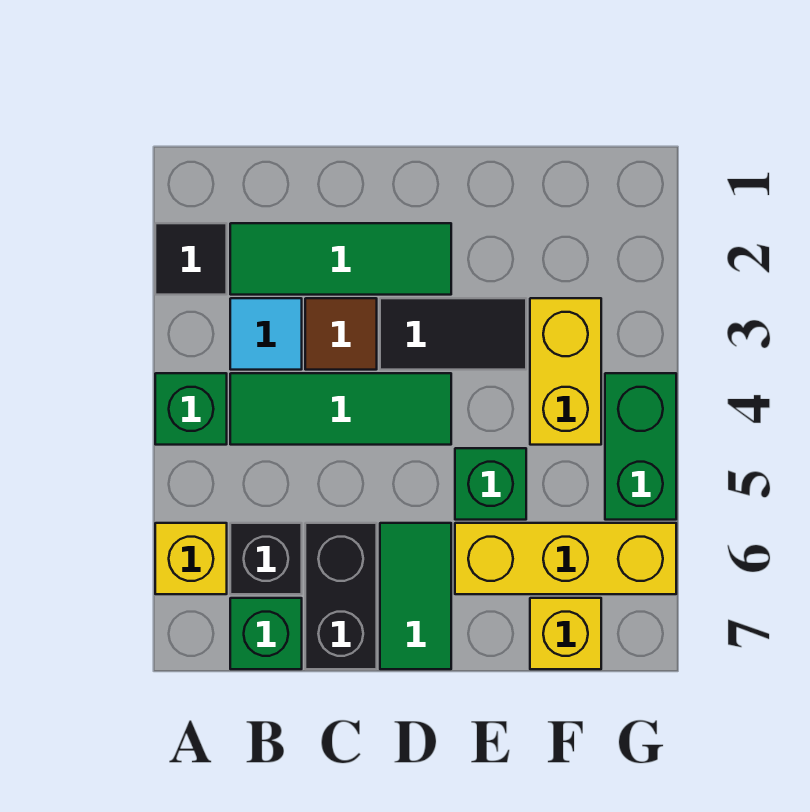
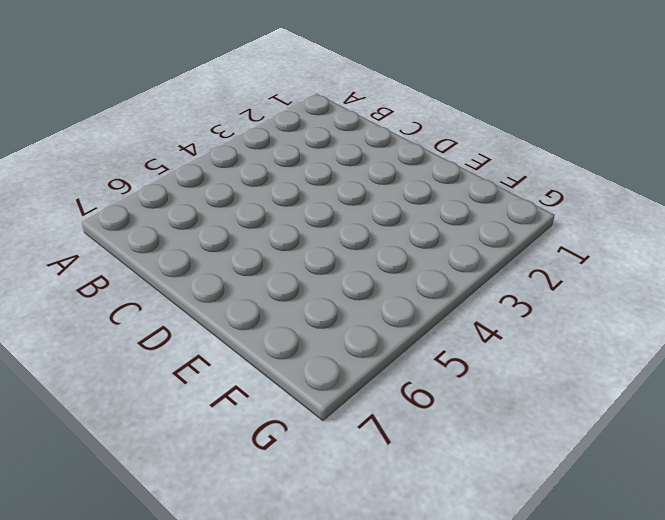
none -> black 1x1 tile [155,223,227,295]
none -> green 1x1 brick [155,373,227,445]
none -> yellow 1x1 brick [155,523,227,594]

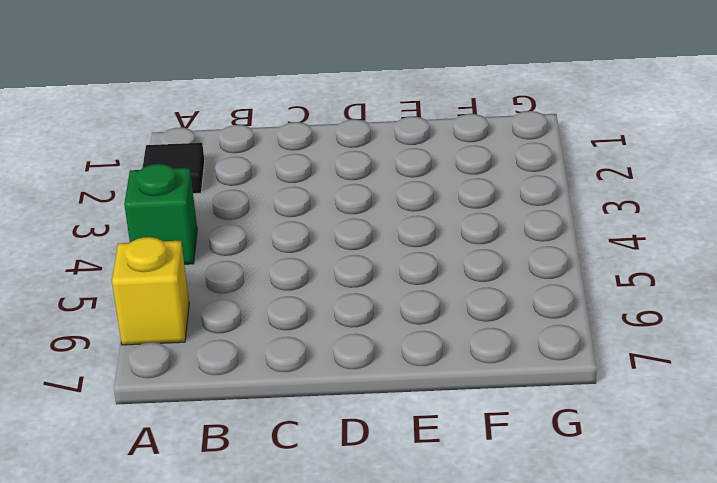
none -> green 1x3 tile [230,223,451,295]
none -> cyan 1x1 tile [230,298,302,370]
none -> green 1x3 tile [230,373,451,445]

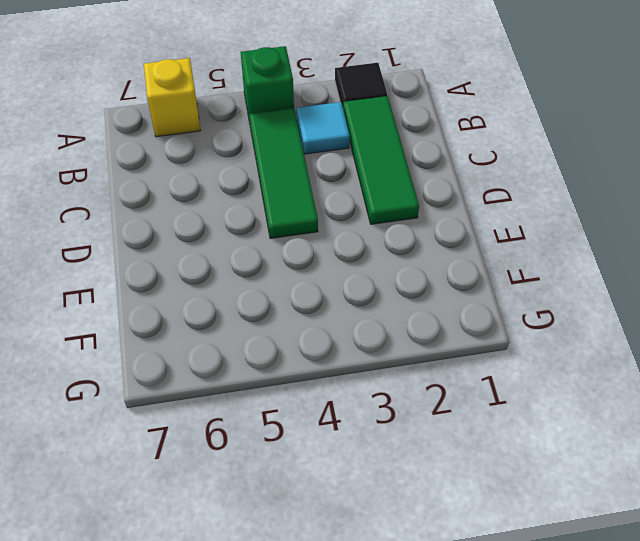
none -> black 1x1 brick [230,523,302,594]
none -> green 1x1 brick [230,598,302,669]
none -> brown 1x1 tile [305,298,377,370]

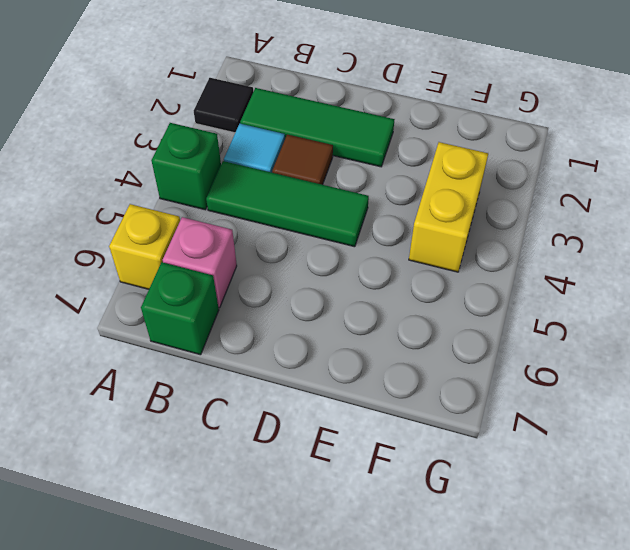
pink 1x1 brick [163,217,237,308] -> black 1x1 brick [230,523,302,594]
none -> black 1x2 brick [305,523,377,669]
none -> black 1x2 tile [380,298,526,370]
none -> green 1x2 tile [380,523,451,669]

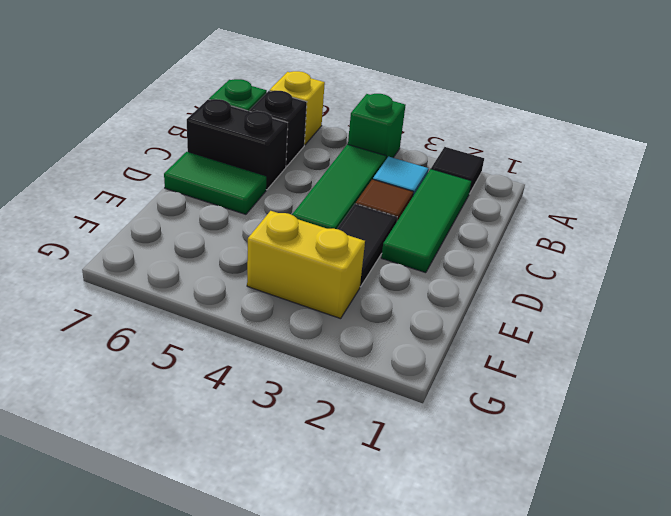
none -> green 1x1 brick [455,448,526,520]
none -> yellow 1x3 brick [455,523,676,594]
none -> yellow 1x1 brick [530,598,601,669]

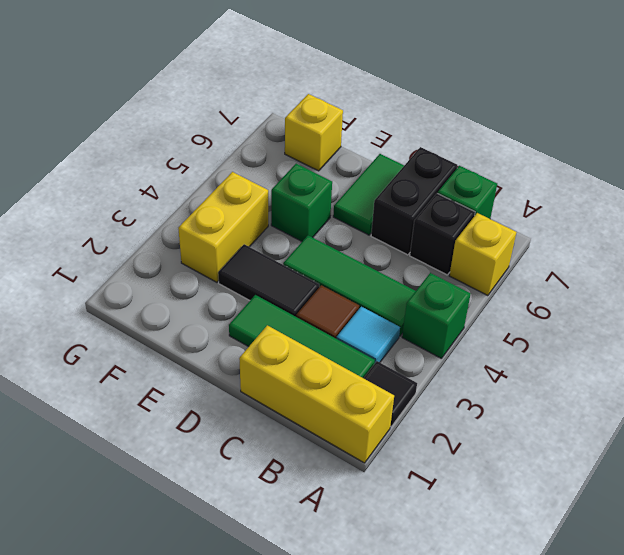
yellow 1x3 brick [239,325,394,463] -> yellow 1x3 brick moved to [455,523,676,594]
none -> green 1x2 brick [605,373,676,520]

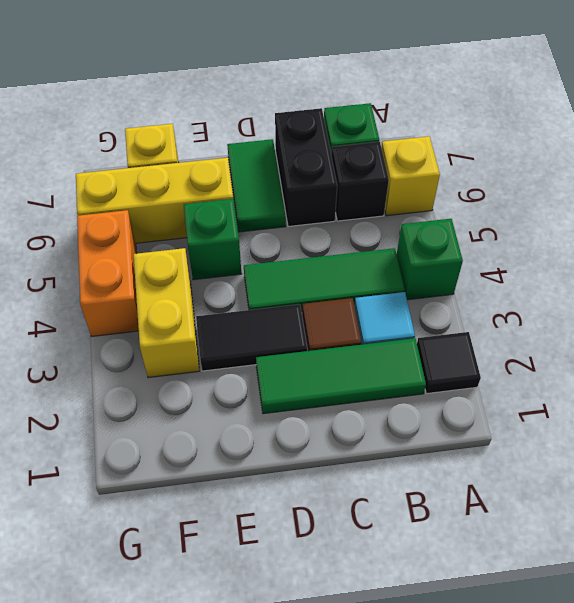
orange 1x2 brick [77,210,139,336] -> green 1x2 brick [605,373,676,520]

